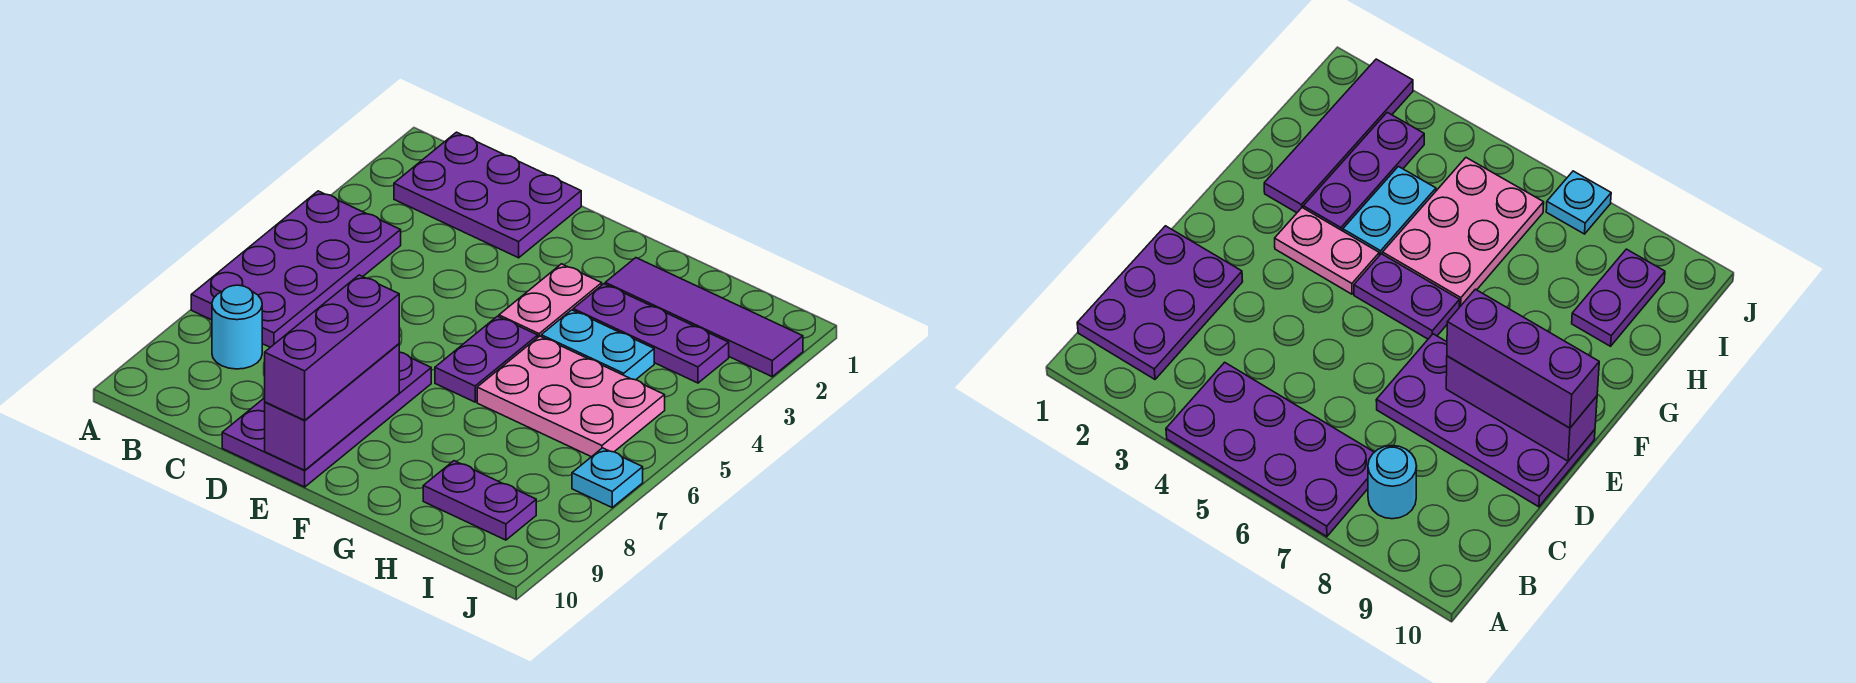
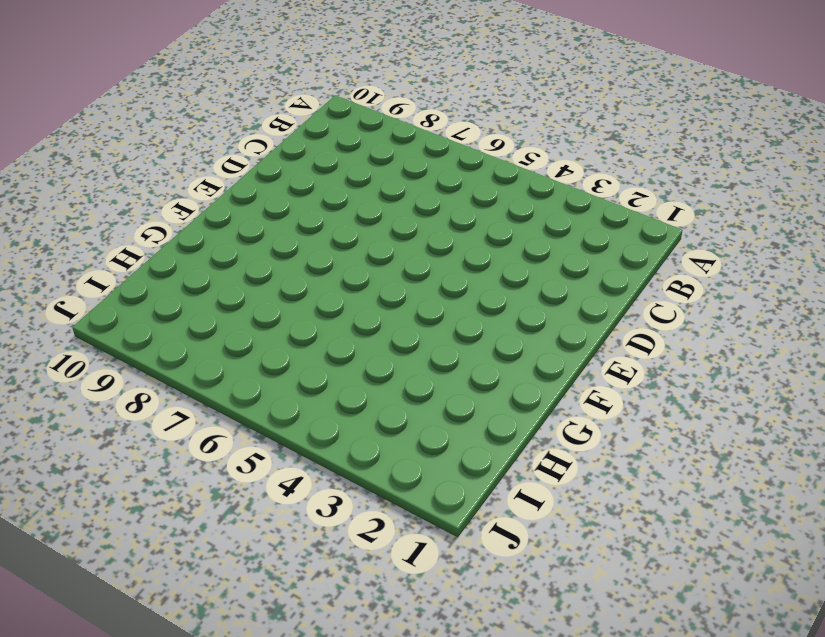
none -> purple 2x4 plate [191,191,401,347]
none -> purple 2x3 plate [394,132,581,258]
none -> cyan 1x1 round brick [212,285,262,369]

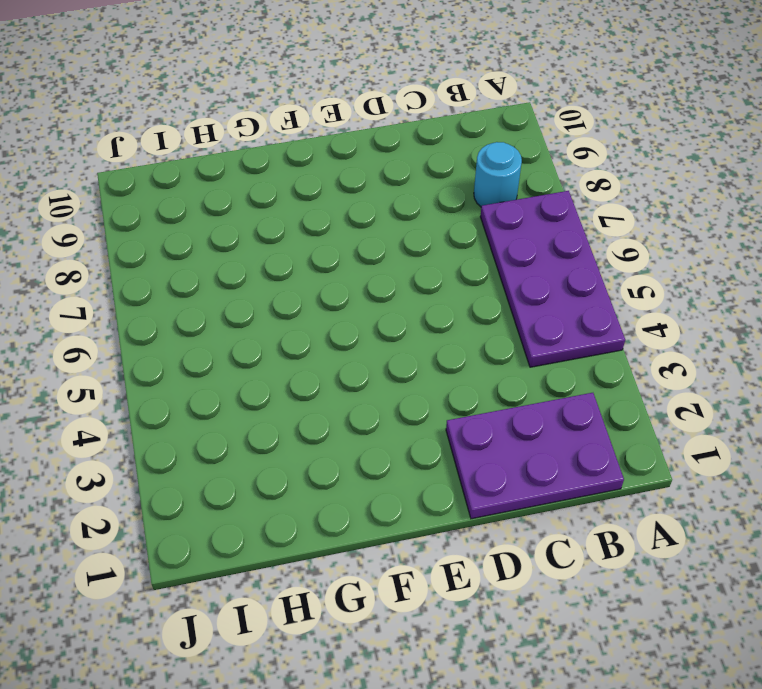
none -> purple 2x4 plate [222,352,431,487]
none -> pink 1x2 plate [499,264,602,337]
none -> purple 1x2 plate [435,316,538,402]

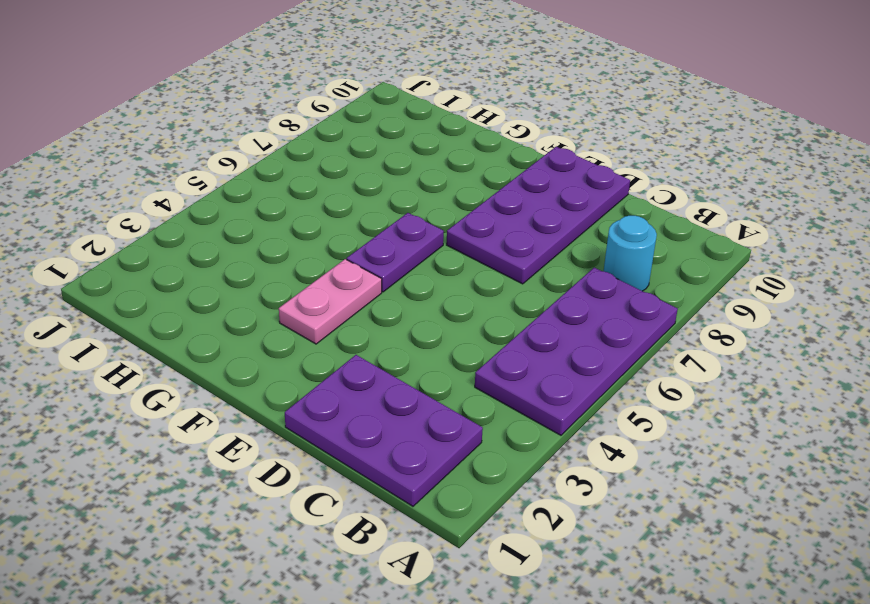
none -> purple 1x4 tile [605,258,803,377]
none -> purple 1x3 plate [573,284,729,383]
none -> cyan 1x2 plate [541,310,654,380]

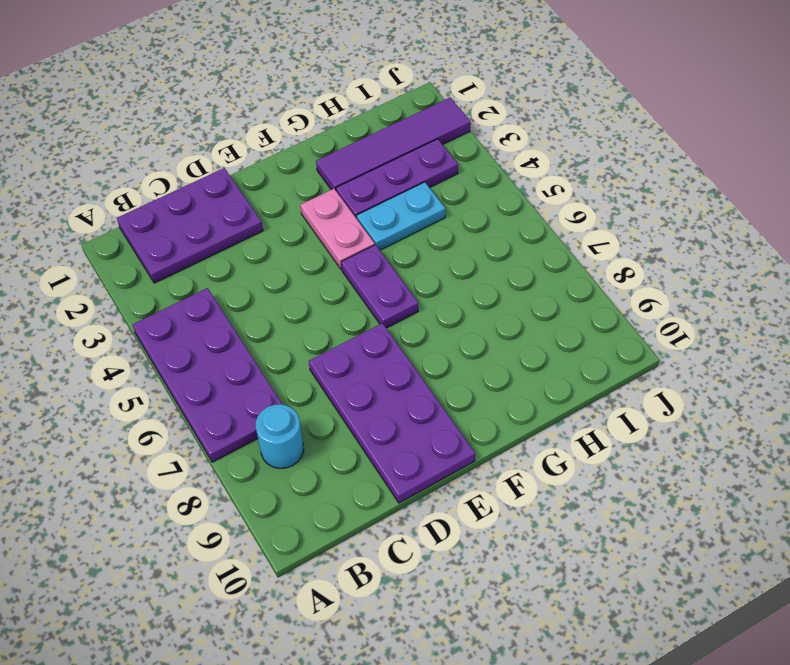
none -> pink 2x3 plate [477,336,665,457]
none -> purple 1x2 plate [423,461,536,540]
none -> cyan 1x1 plate [572,448,643,507]

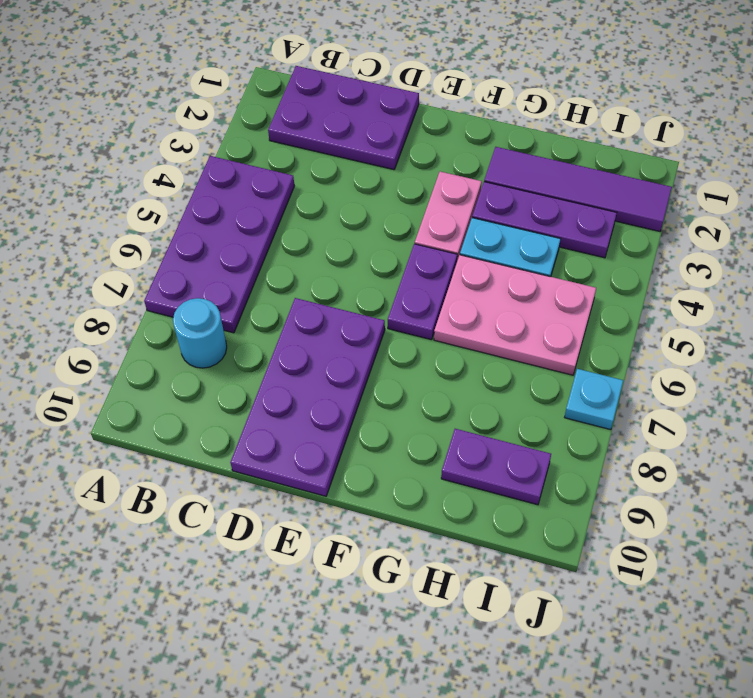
none -> purple 1x3 brick [265,344,399,470]
none -> purple 1x3 brick [265,275,399,420]

